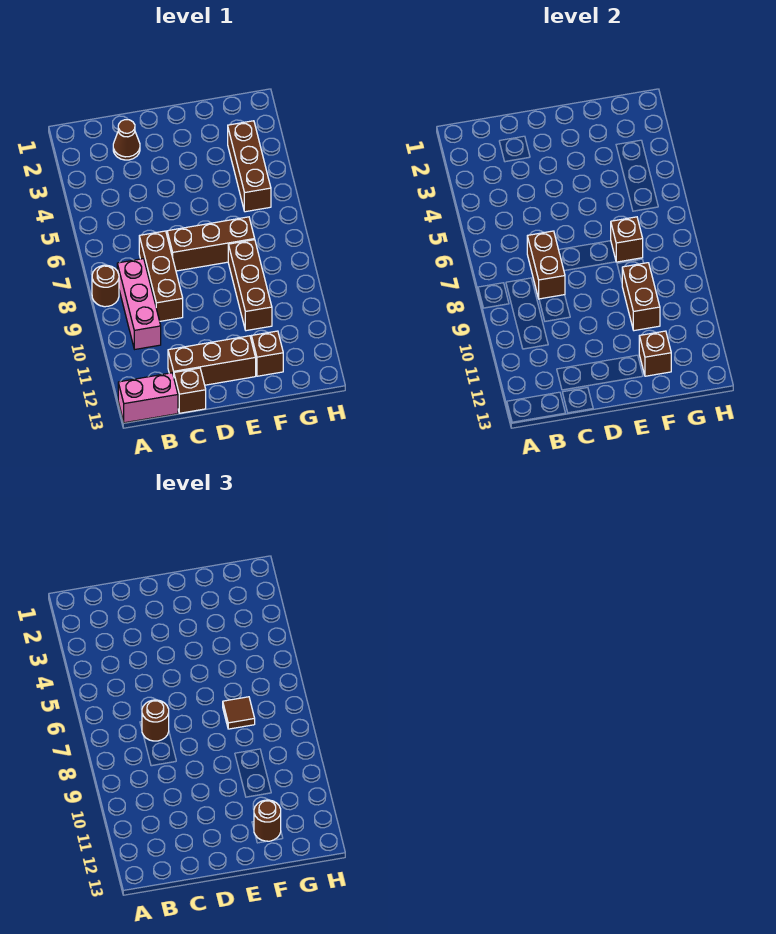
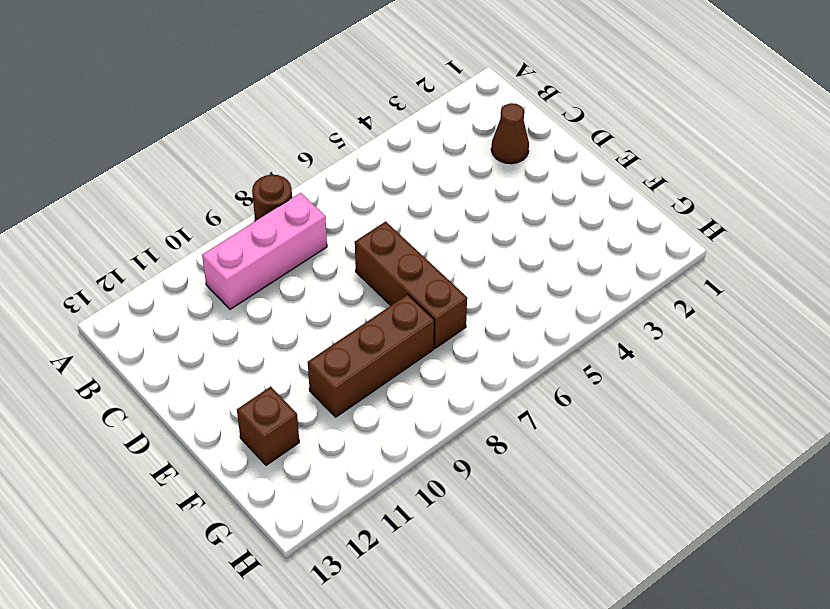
none -> pink 1x2 brick [118,373,178,423]
none -> brown 1x3 brick [139,231,183,321]
none -> brown 1x3 brick [168,336,256,385]

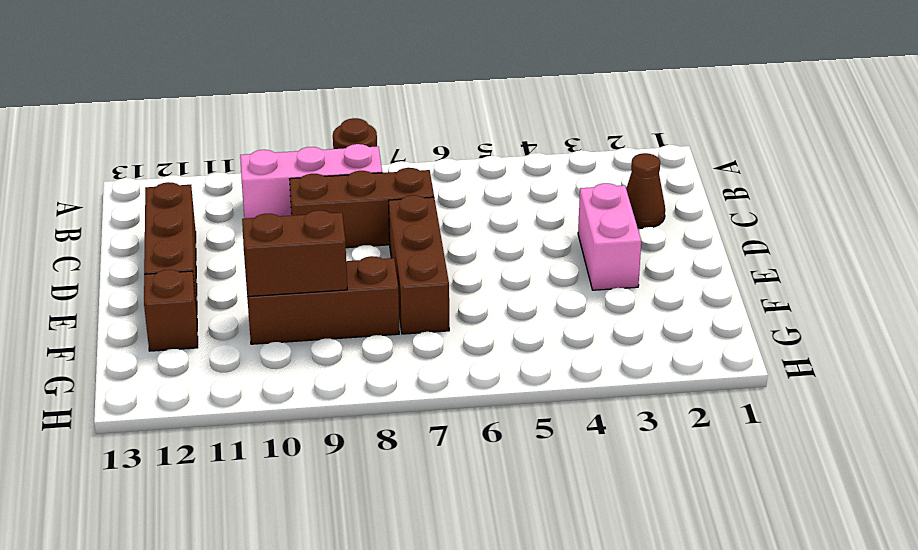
pink 1x2 brick [578,183,641,290] -> pink 1x2 brick moved to [118,373,178,423]
none -> brown 1x1 brick [174,368,206,413]
none -> brown 1x3 brick [228,121,271,212]
none -> brown 1x2 brick [527,231,565,299]

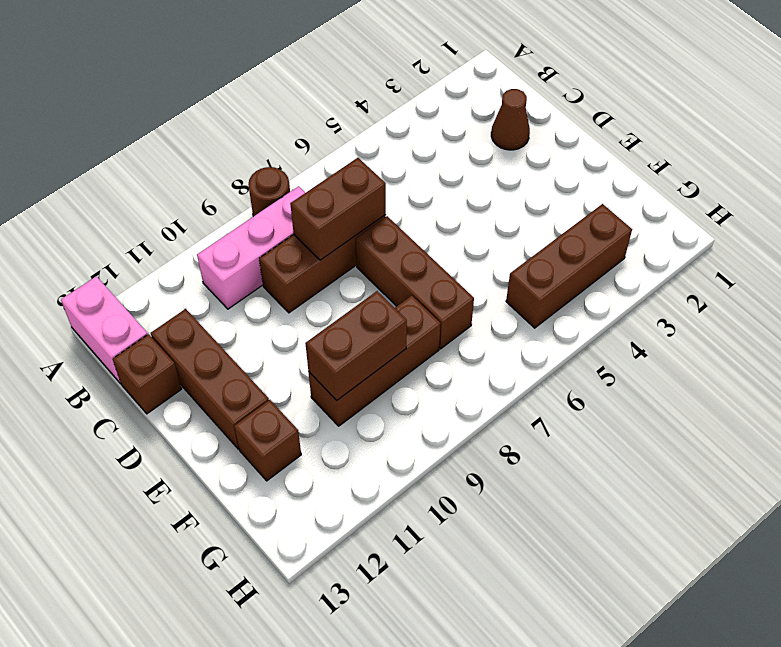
none -> brown 1x1 brick [611,217,643,262]
none -> brown 1x1 brick [639,331,671,376]
none -> brown 1x1 round brick [142,700,169,741]

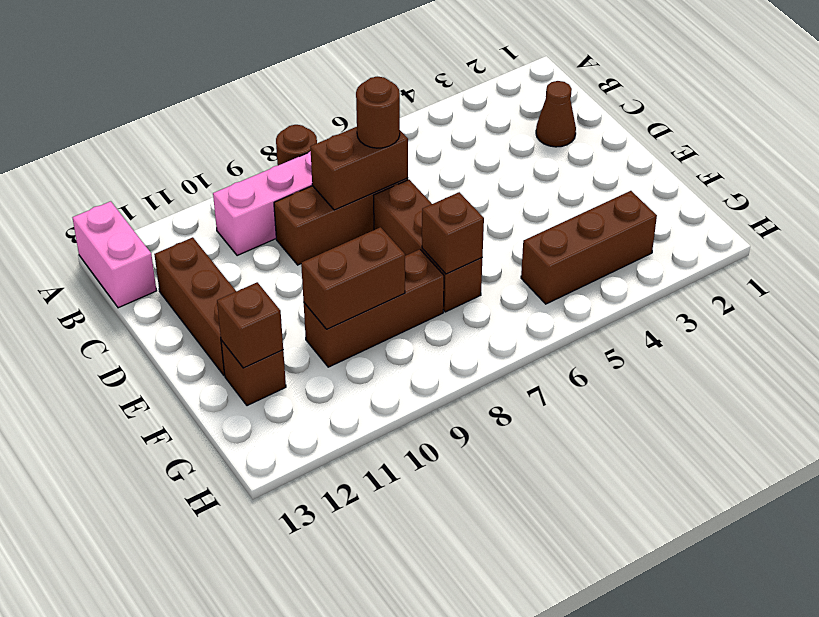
none -> brown 1x1 brick [174,368,206,413]
none -> brown 1x1 tile [223,697,255,729]
none -> brown 1x1 round brick [254,800,281,841]

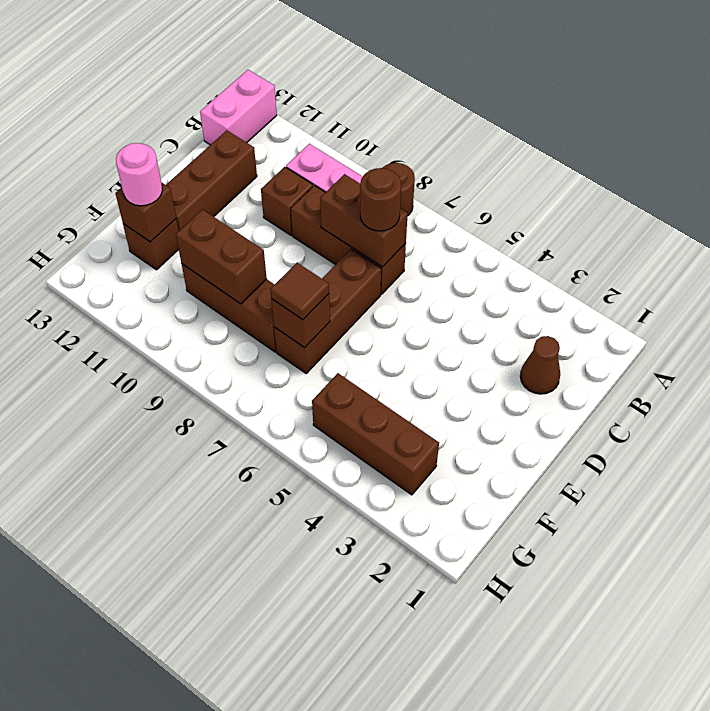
brown 1x1 brick [261,167,313,235] -> brown 1x1 brick moved to [174,368,206,413]
pink 1x1 round brick [116,143,162,206] -> brown 1x1 round brick [254,800,281,841]

